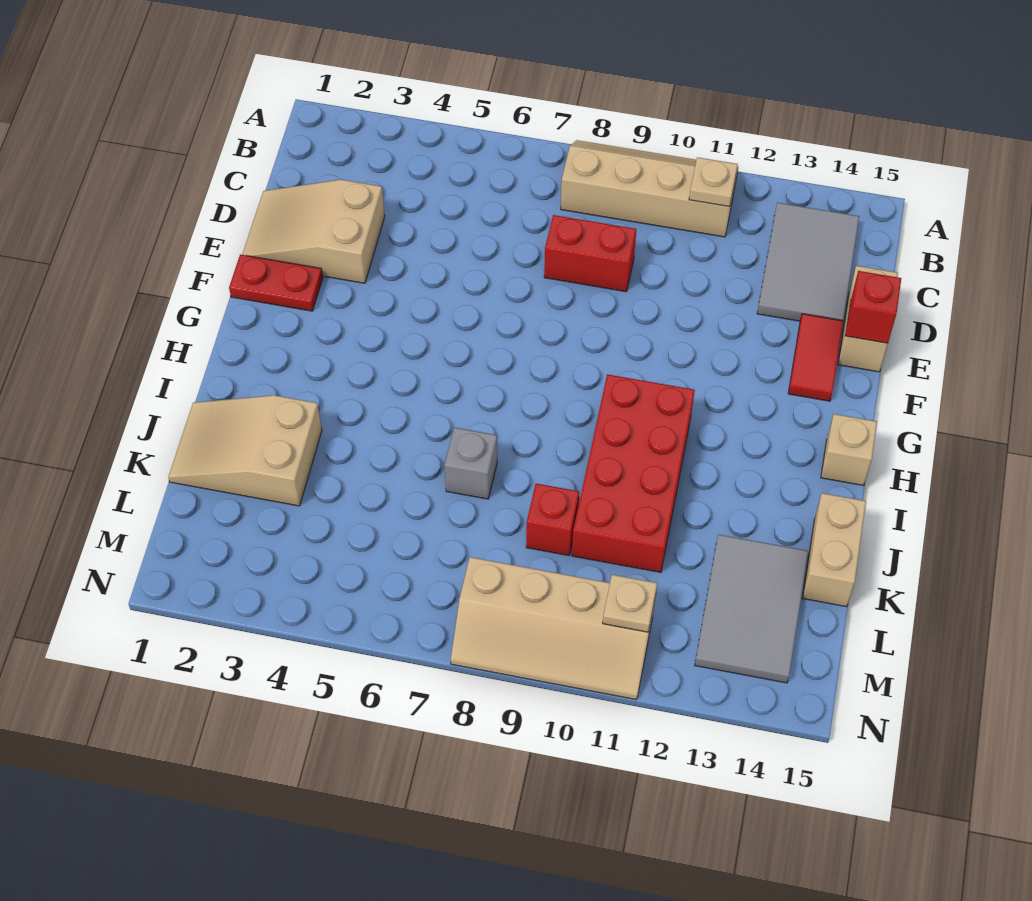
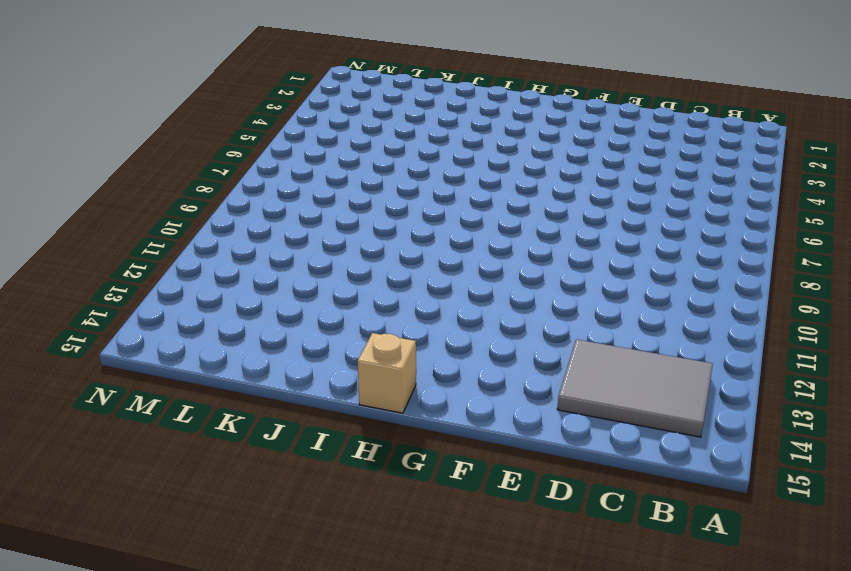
none -> tan 2x4 slope [561,140,738,237]
none -> tan 2x3 slope [242,180,385,283]
none -> red 1x2 brick [544,215,636,292]

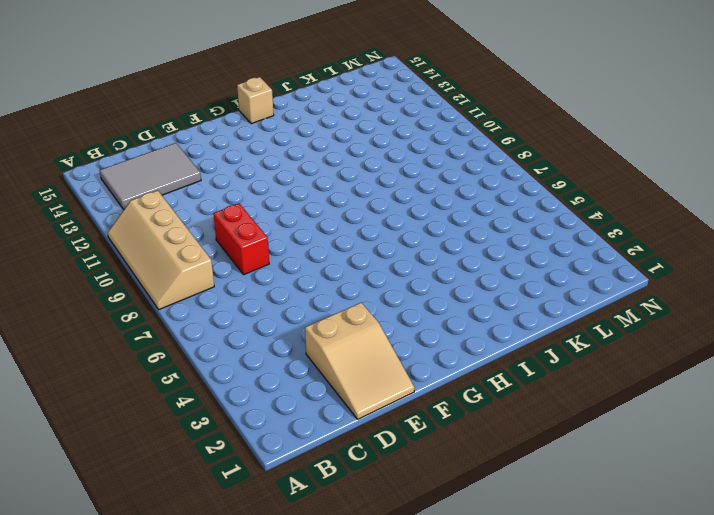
none -> tan 1x2 brick [838,266,898,372]
none -> red 1x2 tile [788,314,843,401]
none -> red 1x2 plate [229,254,323,311]

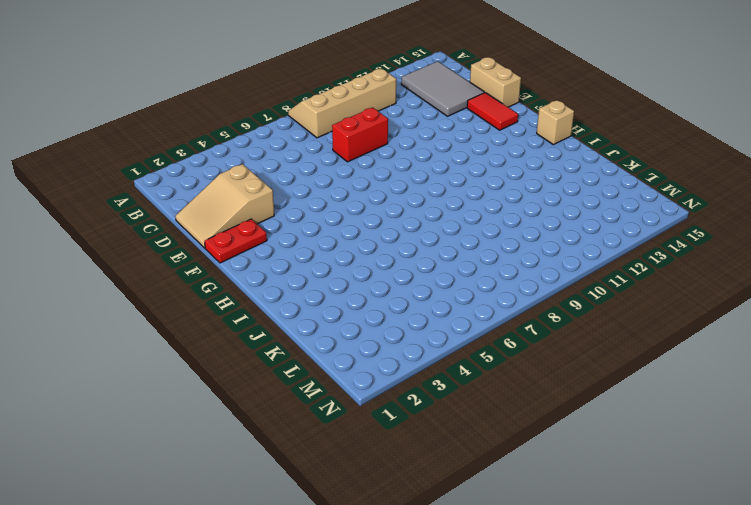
none -> red 2x4 brick [572,374,695,572]
none -> tan 2x3 slope [168,395,322,506]
none -> grey 1x1 brick [444,427,497,499]

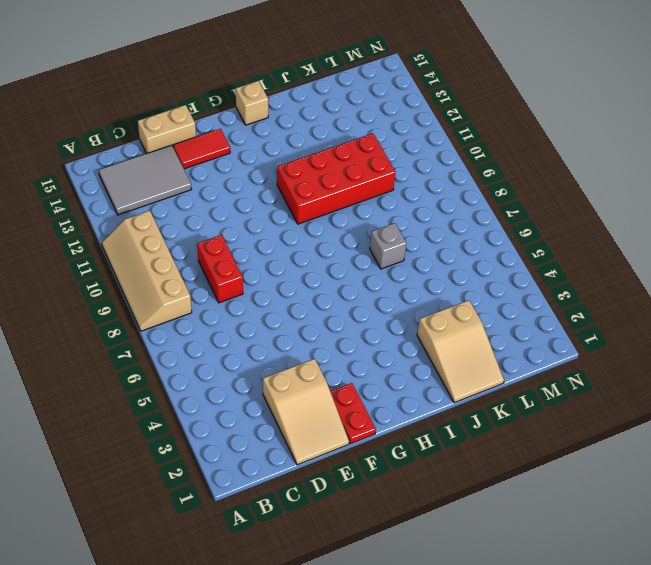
none -> tan 1x2 brick [803,493,866,607]
none -> red 1x1 brick [526,484,579,556]
none -> grey 2x3 tile [695,534,808,683]

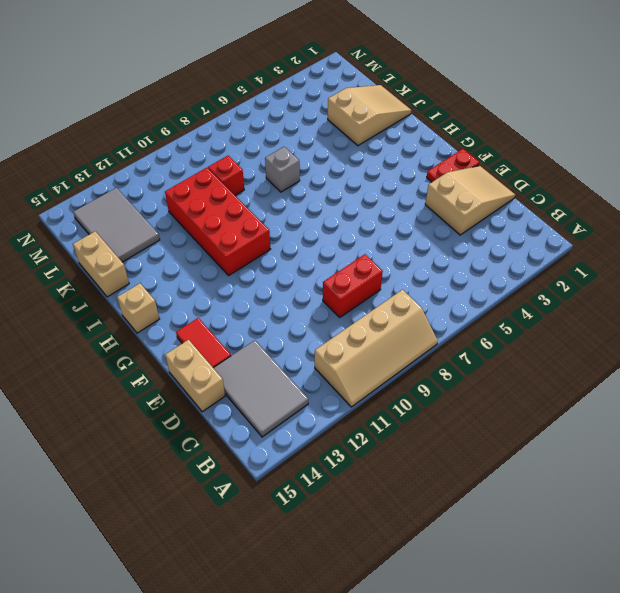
none -> tan 2x4 slope [451,557,655,700]
none -> tan 1x1 plate [689,157,738,207]
none -> red 1x1 brick [845,271,901,343]

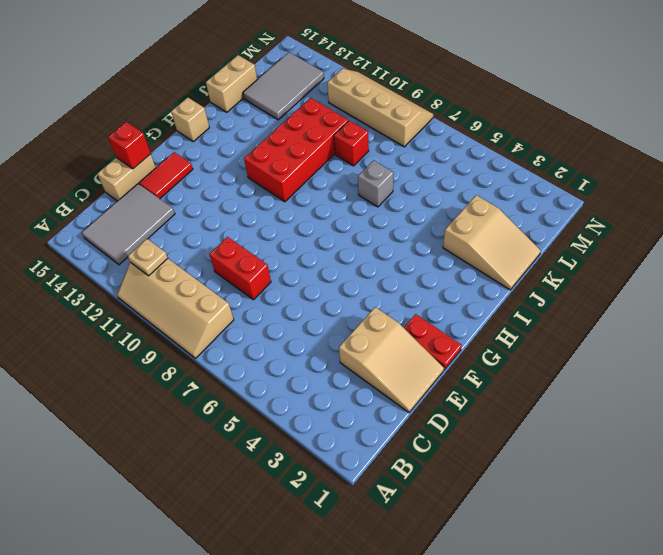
none -> tan 1x1 plate [603,575,657,632]

